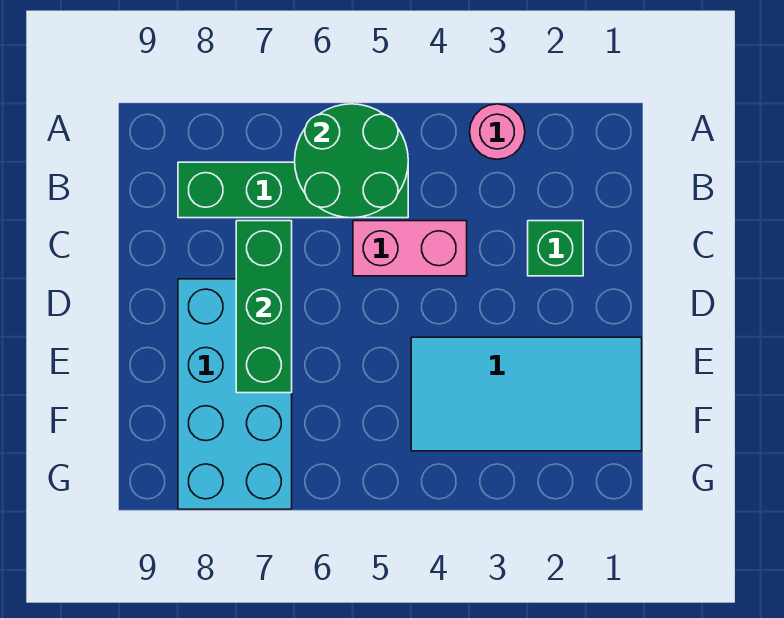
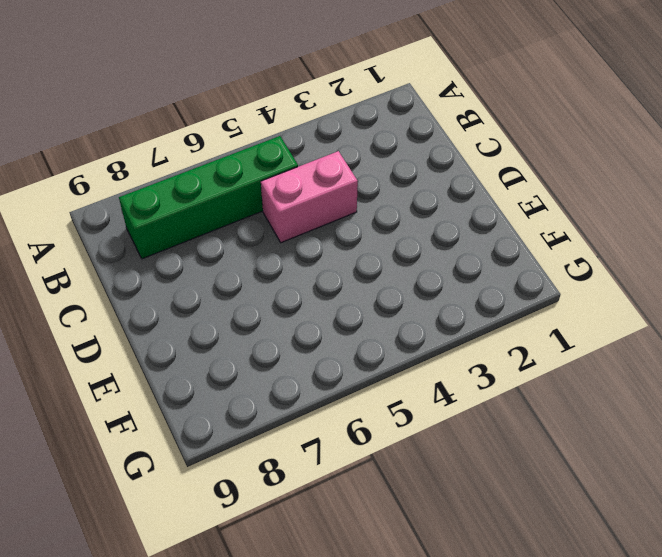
none -> pink 1x1 round brick [470,104,525,159]
none -> green 1x1 brick [528,221,583,276]

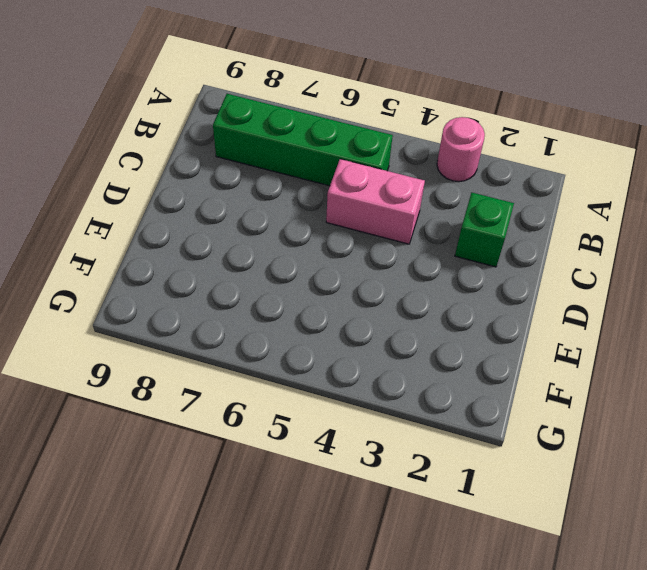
none -> cyan 2x4 brick [178,279,292,509]
none -> cyan 2x4 tile [411,337,642,451]

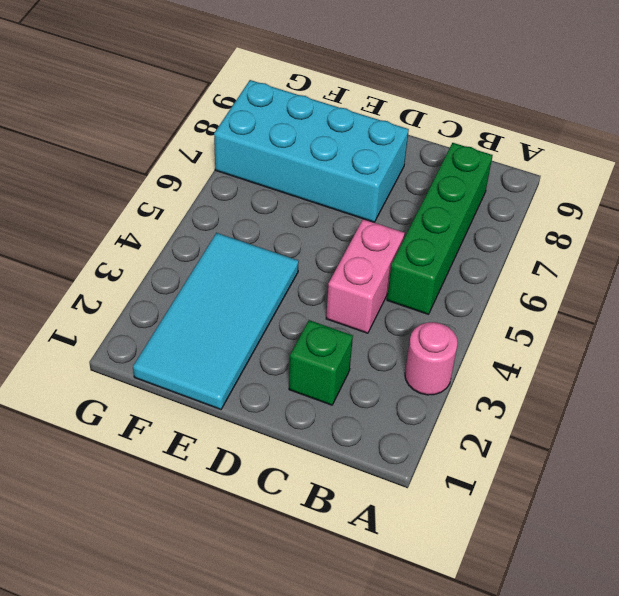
none -> green 2x2 round brick [295,104,408,218]
none -> green 1x3 brick [236,221,292,393]

